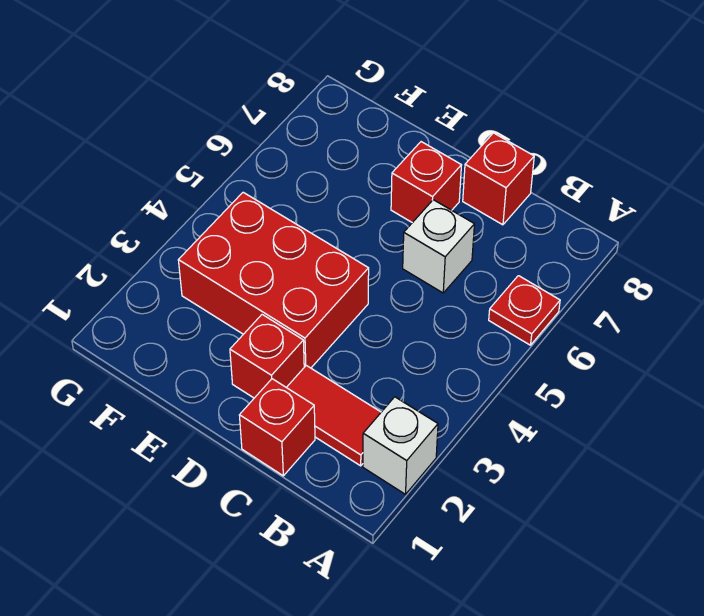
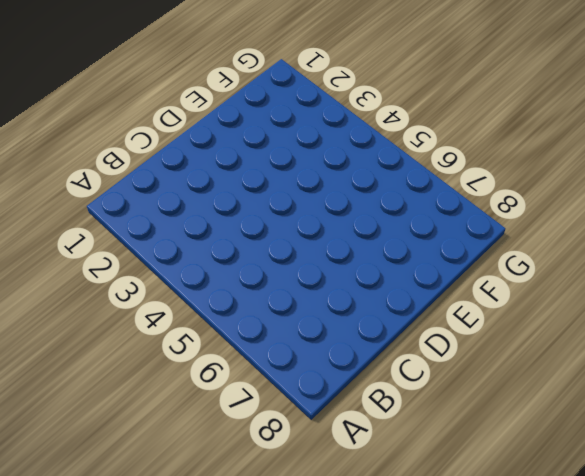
none -> white 1x1 brick [363,397,438,494]
none -> red 1x1 plate [489,276,560,345]

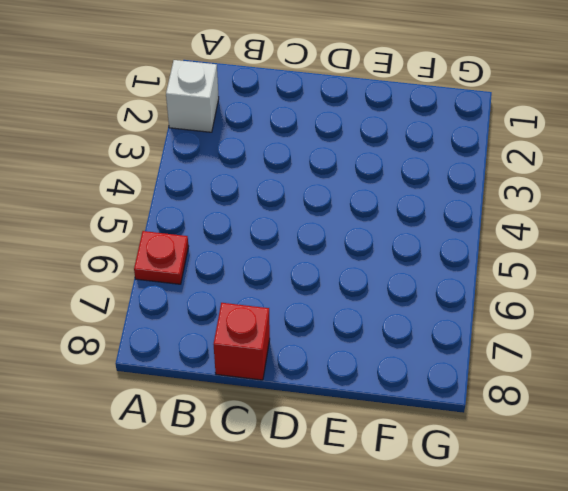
none -> red 1x2 tile [286,365,381,466]
none -> red 1x1 brick [239,379,315,476]

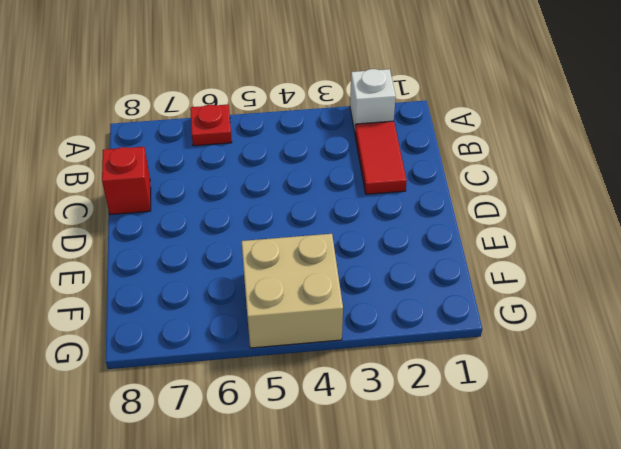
tan 2x2 brick [241,234,343,348] -> red 2x3 brick [178,192,369,368]
none -> red 1x1 brick [239,379,315,476]
none -> white 1x1 brick [403,200,474,293]

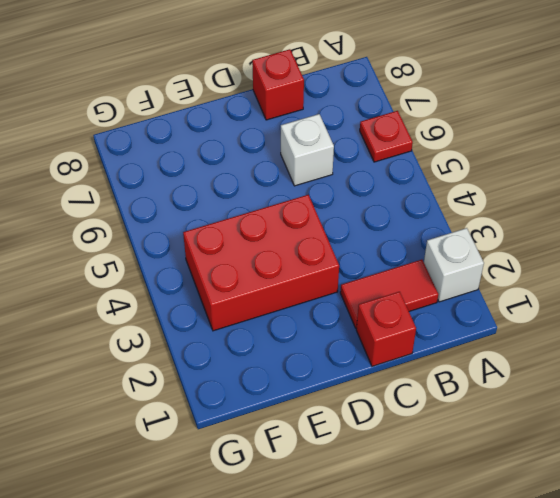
none -> red 1x1 brick [230,315,304,398]
none -> red 1x1 brick [391,142,461,223]

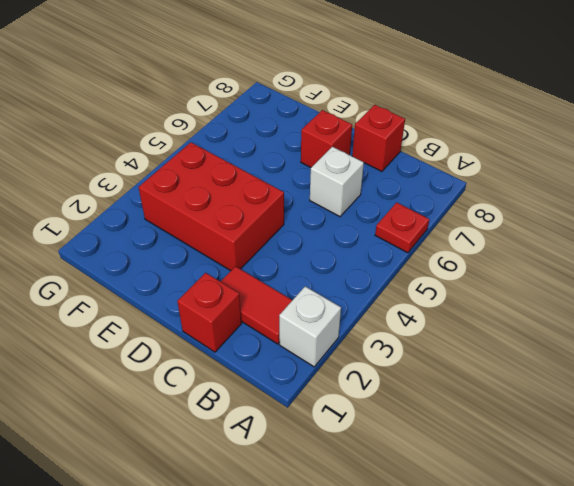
none -> red 1x1 brick [230,315,304,398]

